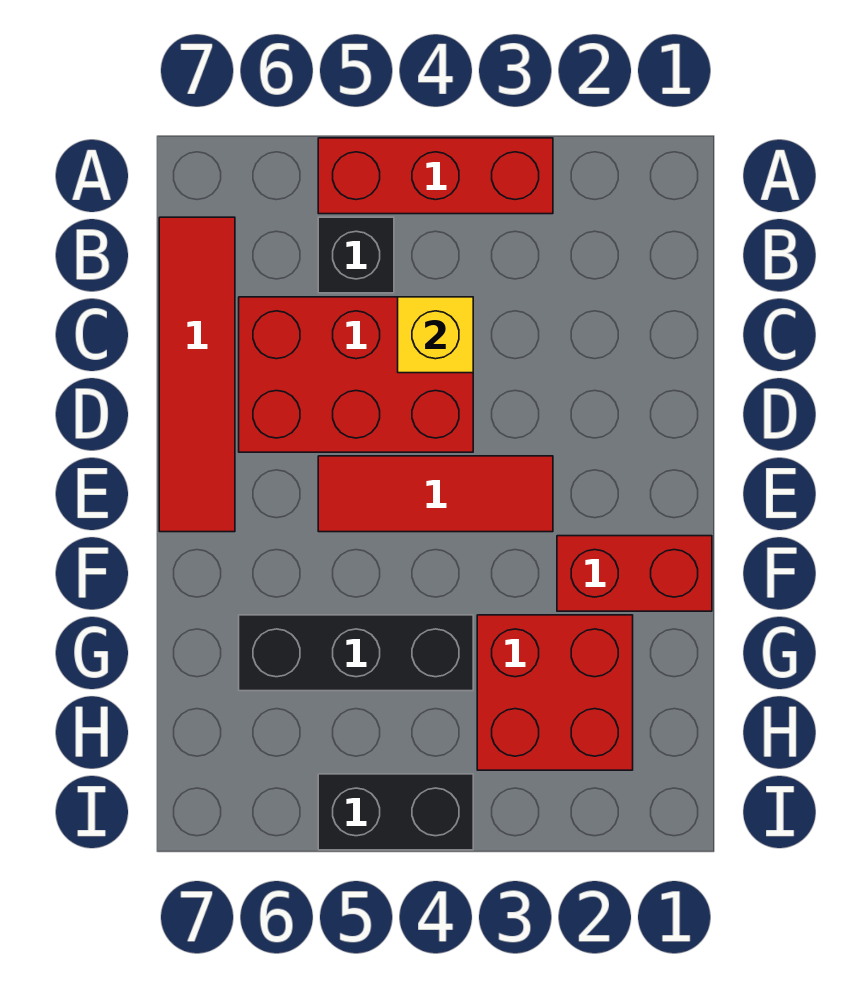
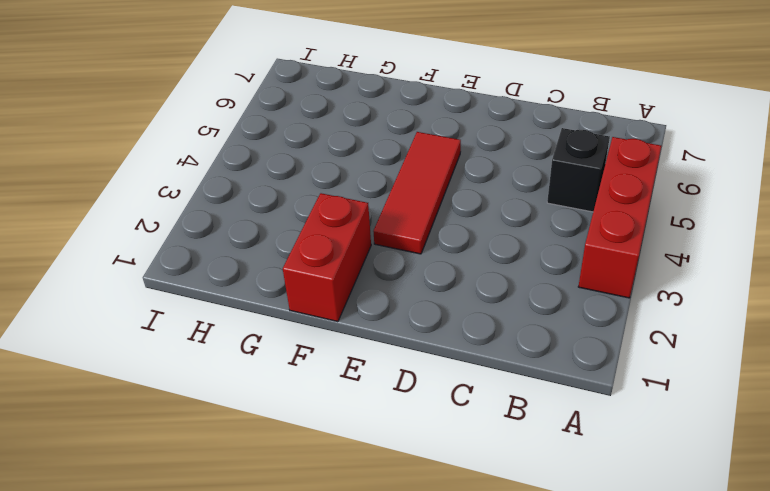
none -> red 1x4 tile [159,217,235,532]
none -> red 2x3 brick [239,297,473,452]

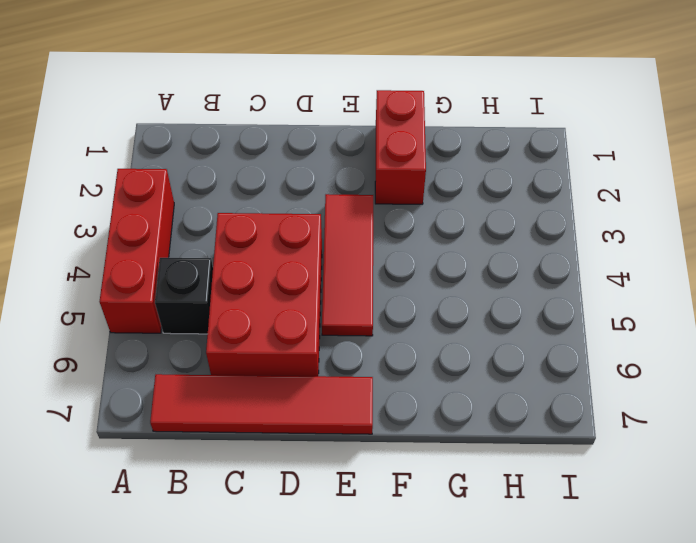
none -> red 2x2 brick [477,615,633,770]
none -> black 1x3 brick [239,615,473,691]

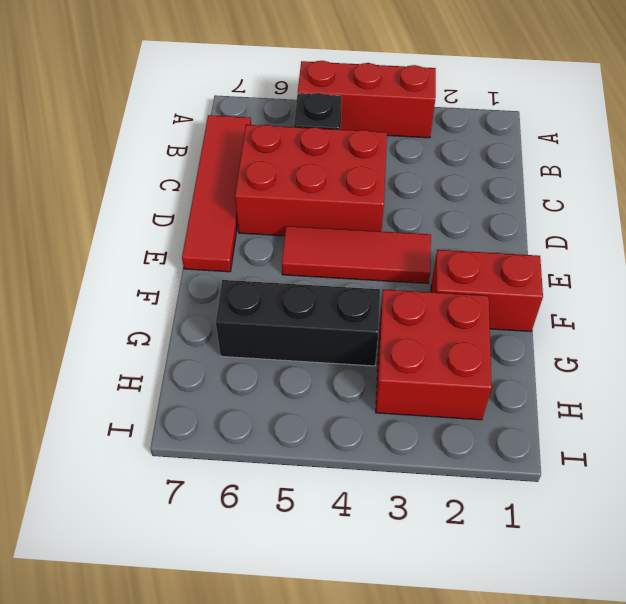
none -> black 1x2 brick [318,774,473,850]
none -> yellow 1x1 brick [398,297,473,373]

